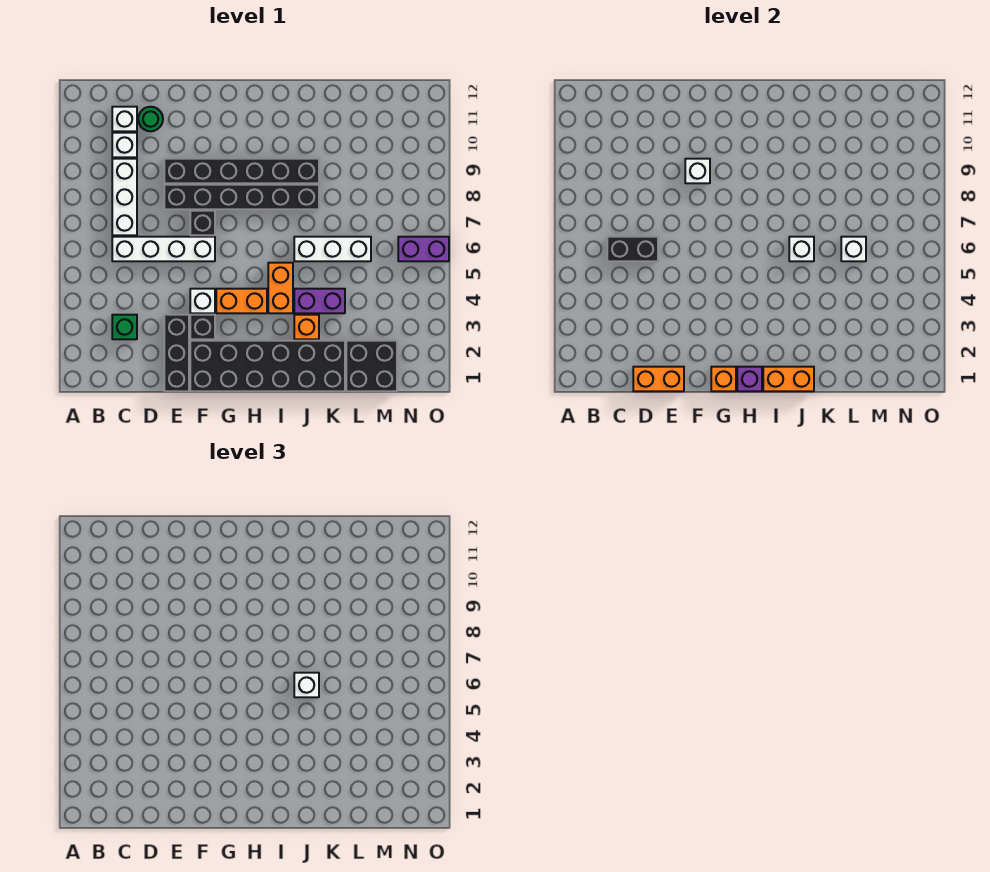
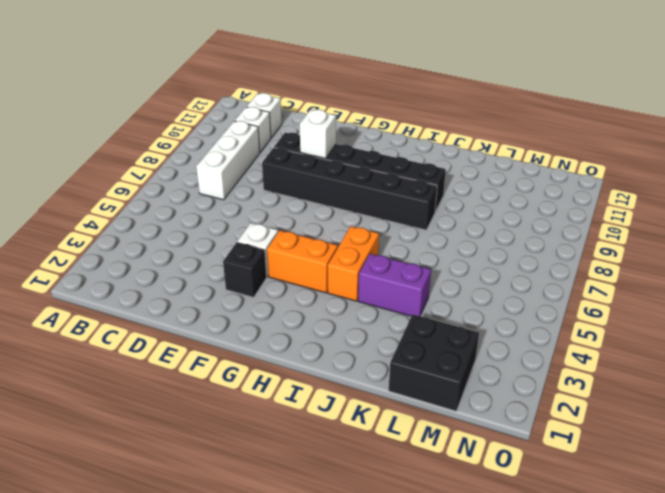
none -> green 1x1 brick [112,315,137,339]
none -> white 1x4 brick [112,237,215,261]
none -> green 1x1 round brick [138,107,163,131]

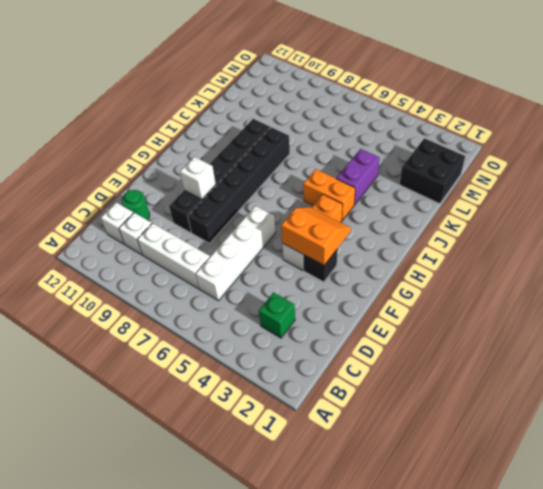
orange 2x2 slope [281,207,351,265] -> none
none -> black 1x3 brick [164,315,189,391]
none -> black 2x6 brick [190,341,345,391]
none -> black 1x1 brick [190,211,215,235]

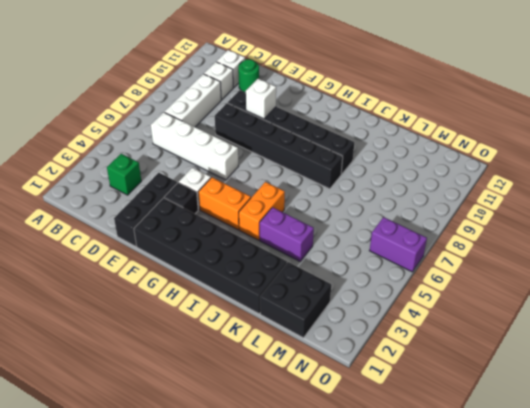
none -> black 1x1 brick [190,211,215,235]
none -> orange 1x1 brick [294,315,319,339]
none -> white 1x3 brick [294,237,371,261]

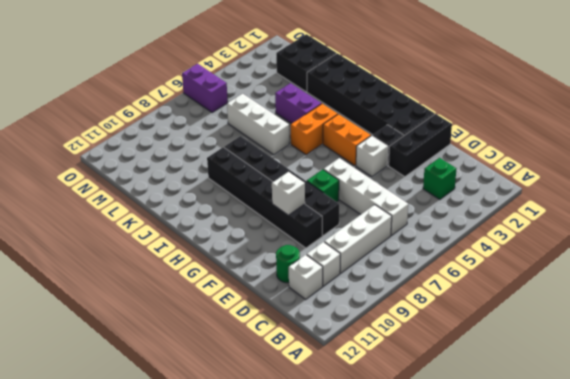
green 1x1 brick [307,169,339,202] -> black 1x1 brick [190,211,215,235]
none -> orange 1x1 brick [294,315,319,339]
none -> black 1x2 brick [607,237,658,261]
none -> orange 1x2 brick [633,367,684,391]

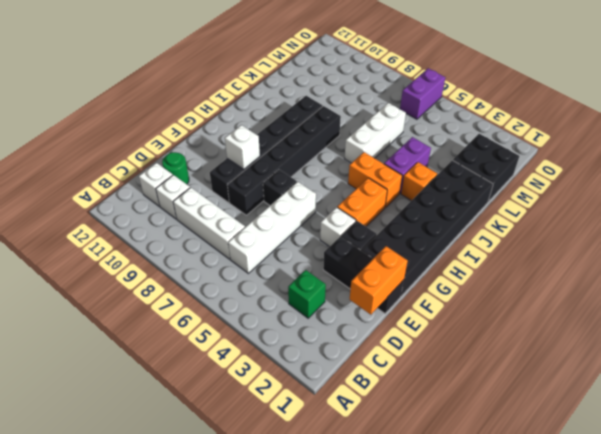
none -> black 1x2 brick [607,237,658,261]
none -> orange 1x1 brick [711,367,736,391]
none -> purple 1x1 brick [737,367,762,391]

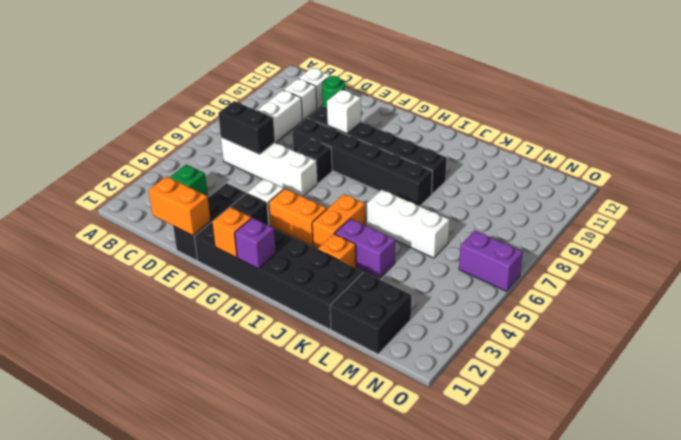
none -> orange 1x2 brick [763,367,814,391]
none -> white 1x1 brick [789,237,814,261]
none -> white 1x1 brick [841,237,866,261]

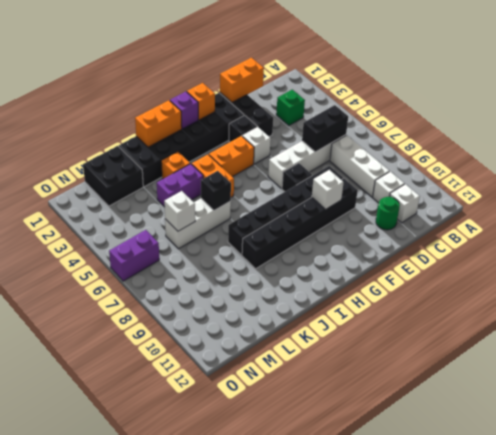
black 1x1 brick [201,171,231,210] -> white 1x1 brick [789,237,814,261]
none -> white 1x1 brick [294,673,319,697]

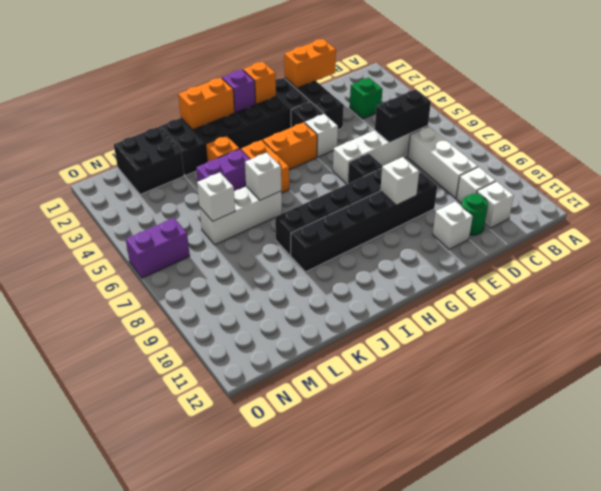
white 1x1 brick [433,201,473,249] -> white 1x1 brick moved to [294,673,319,697]

